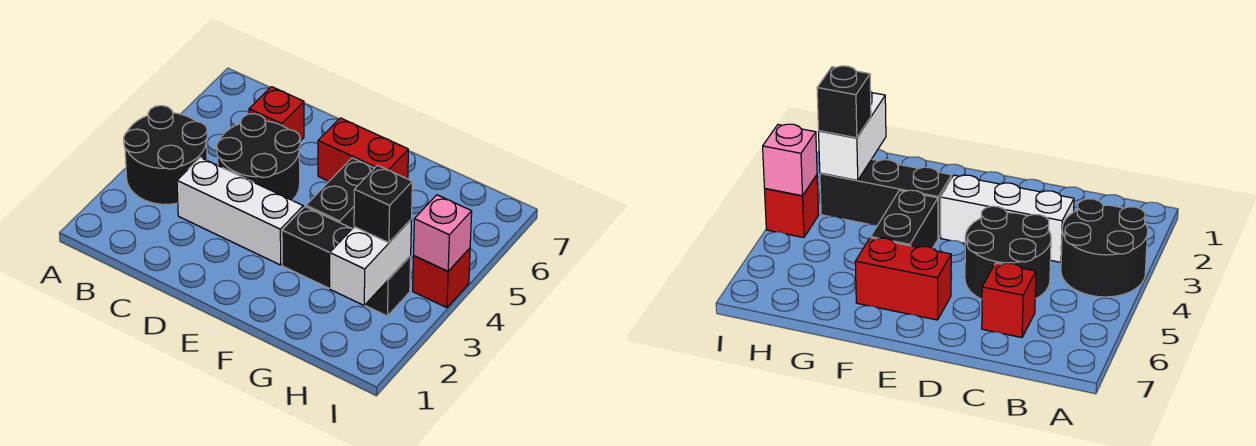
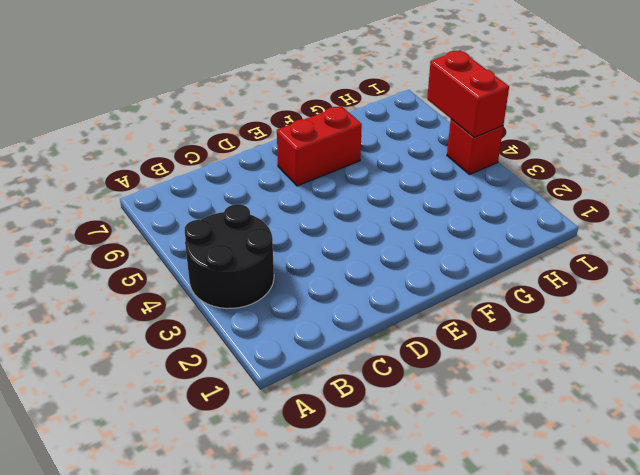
red 1x2 brick [427,50,509,137] -> pink 1x1 brick [414,195,472,271]
none -> white 1x3 brick [177,157,303,265]
none -> black 2x2 round brick [217,114,300,200]

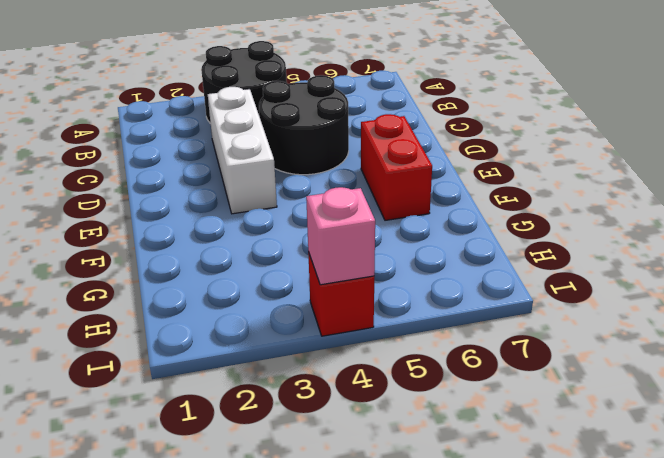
none -> red 1x1 brick [249,87,304,141]
none -> black 1x3 brick [282,207,411,316]

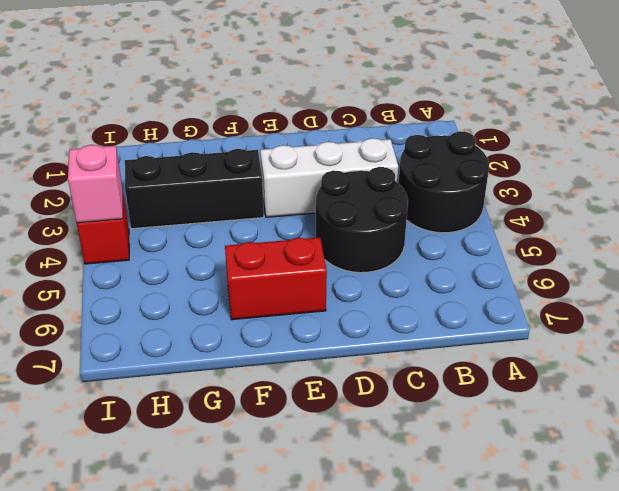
none -> red 1x1 brick [249,87,304,141]
none -> black 1x2 brick [306,158,374,229]

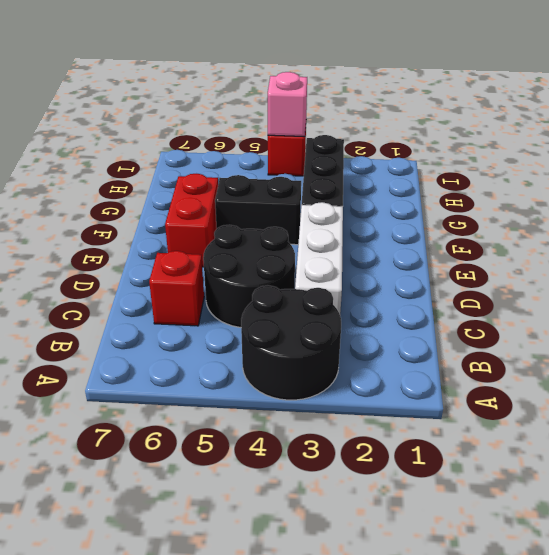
none -> white 1x2 brick [330,219,412,305]
none -> black 1x1 brick [354,165,412,243]

